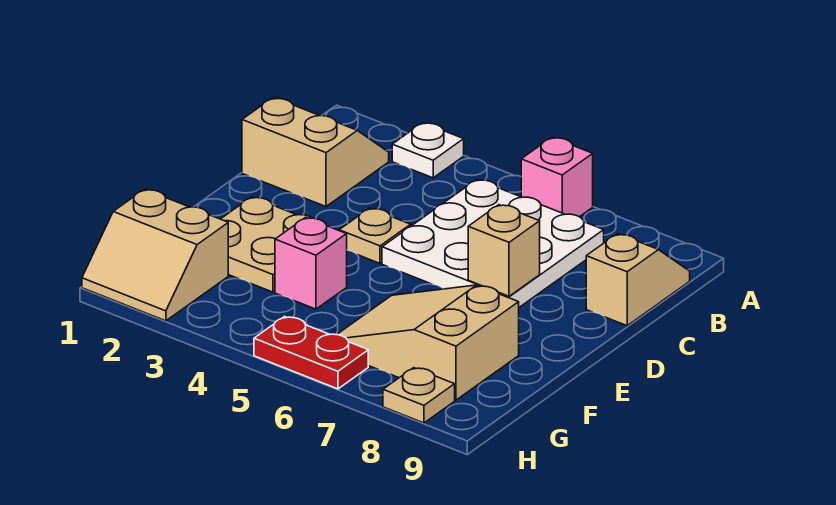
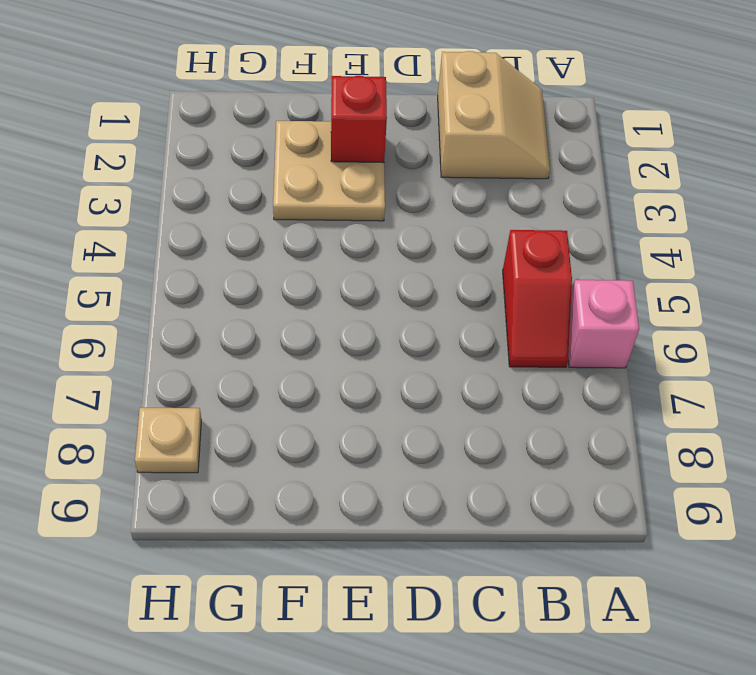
red 1x2 slope [503,230,572,367] -> white 3x3 plate [382,180,604,307]
red 1x1 brick [331,76,387,163] -> none
none -> white 1x1 plate [392,123,464,178]
none -> tan 1x2 slope [586,234,690,326]
none -> tan 1x1 plate [339,208,411,263]

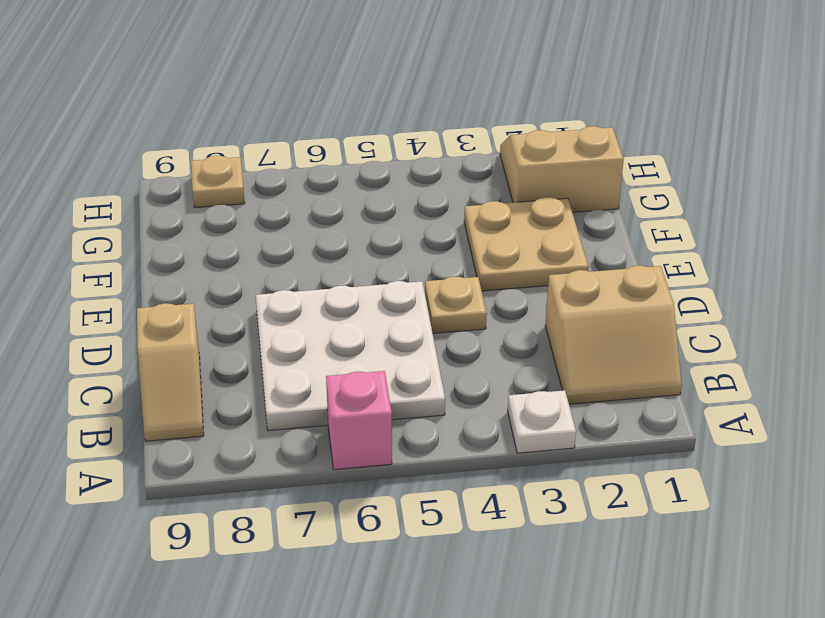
none -> pink 1x1 brick [275,218,347,309]
none -> tan 2x3 slope [337,285,519,400]
none -> red 1x2 plate [254,317,368,389]

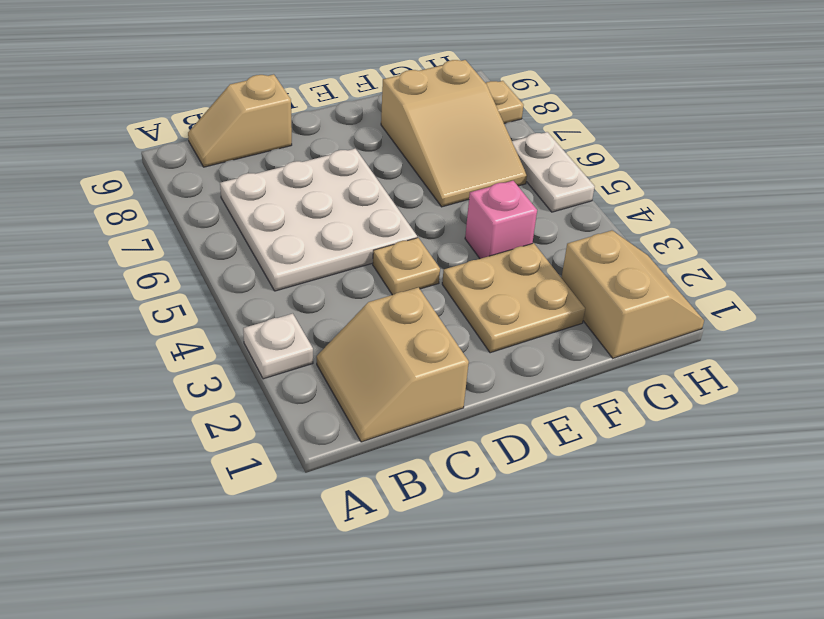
white 1x2 plate [512,132,595,212] -> red 1x2 plate [254,317,368,389]
none -> pink 1x1 brick [521,137,593,217]
none -> tan 1x1 brick [468,205,540,296]

